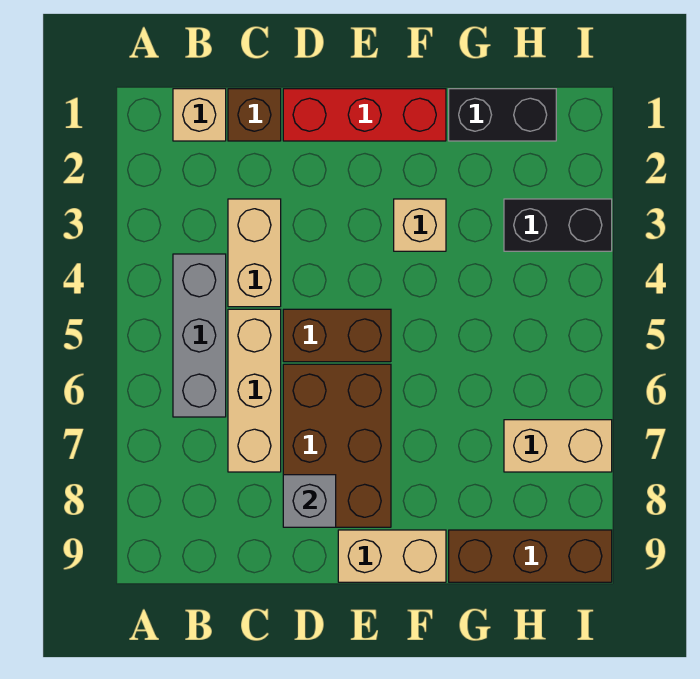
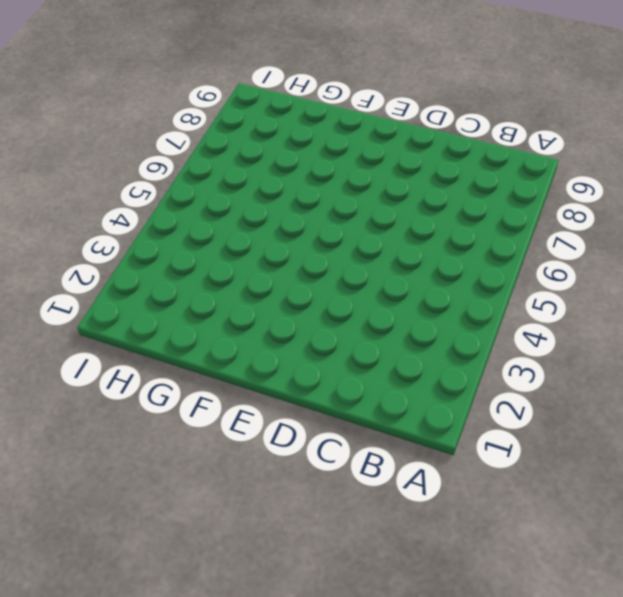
none -> tan 1x1 brick [173,89,226,141]
none -> grey 1x3 brick [173,254,226,417]
none -> brown 1x1 brick [228,89,281,141]

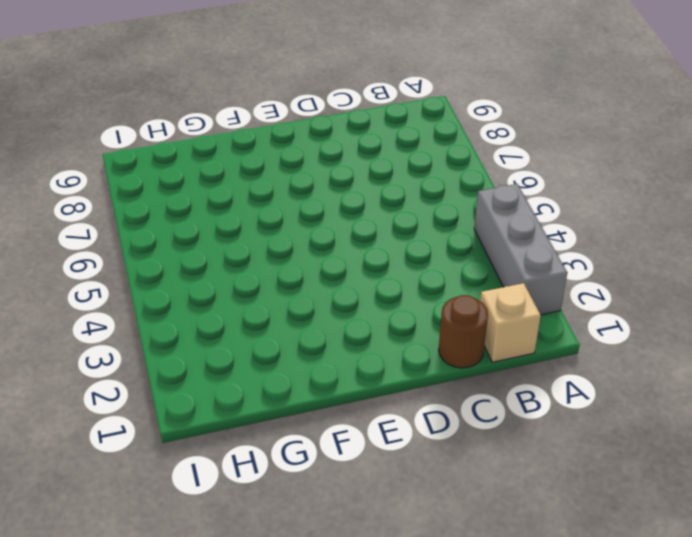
grey 1x3 brick [474,184,567,315] -> grey 1x3 brick moved to [173,254,226,417]
brown 1x1 round brick [439,295,488,368] -> brown 1x1 brick [228,89,281,141]
none -> tan 1x2 brick [228,199,281,307]
none -> tan 1x3 brick [228,309,281,472]
none -> red 1x3 brick [283,89,446,141]

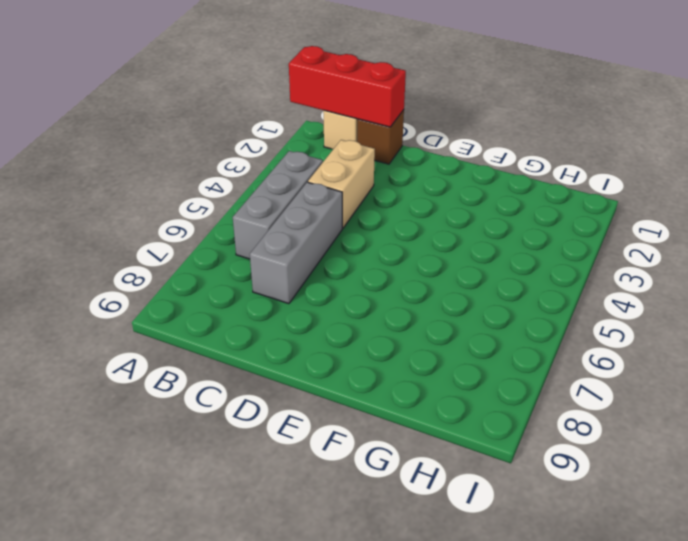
red 1x3 brick [289,46,406,127] -> red 1x3 brick moved to [283,89,446,141]
grey 1x3 brick [250,182,342,304] -> tan 1x3 brick [228,309,281,472]
none -> brown 1x2 brick [283,309,391,362]
none -> brown 2x3 brick [283,364,391,527]
none -> tan 1x2 brick [338,530,446,582]

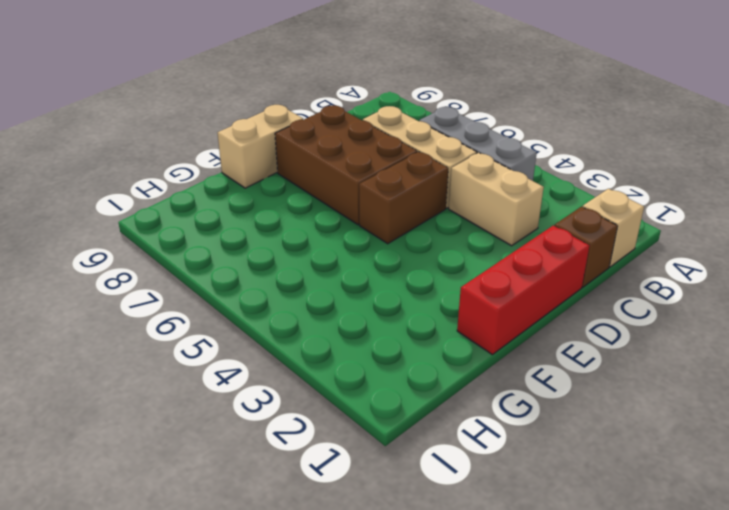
none -> tan 1x1 brick [394,199,446,251]
none -> black 1x2 brick [449,89,556,141]
none -> brown 1x3 brick [449,530,612,582]

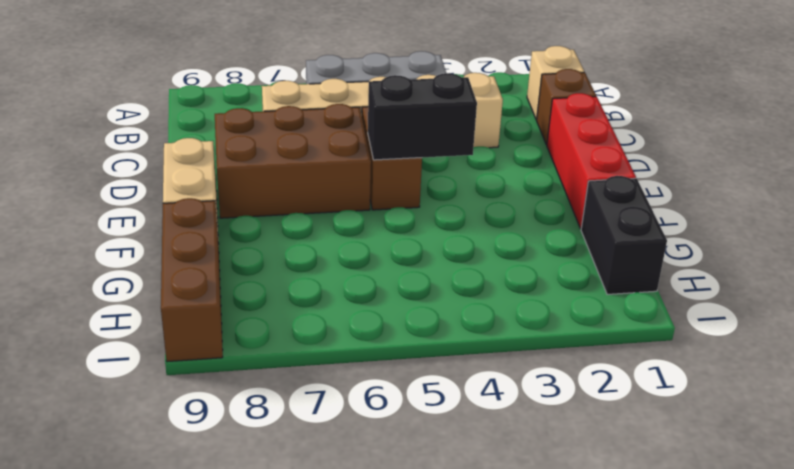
black 1x2 brick [368,73,477,160] -> black 1x2 brick turned to [504,199,612,251]
none -> tan 1x1 brick [394,199,446,251]
none -> tan 1x2 brick [504,420,612,472]
none -> grey 1x1 brick [283,475,336,527]

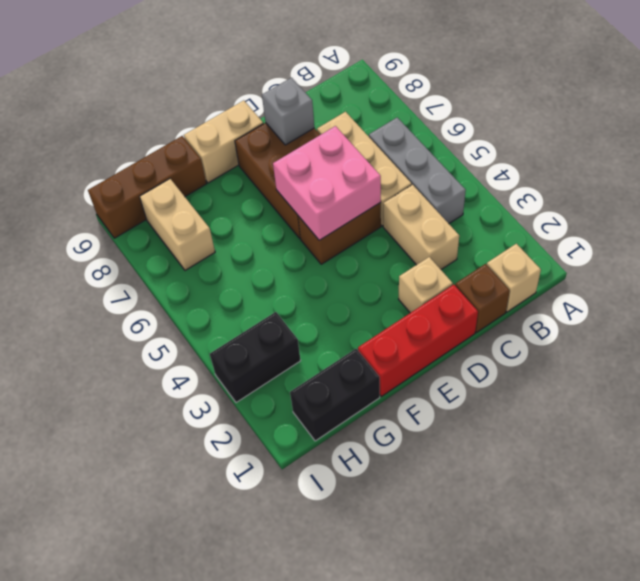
tan 1x1 brick [399,257,453,313] -> tan 1x1 brick moved to [394,199,446,251]
pink 2x2 brick [273,126,381,240] -> none
tan 1x2 brick [140,179,215,270] -> tan 1x2 brick turned to [504,420,612,472]

